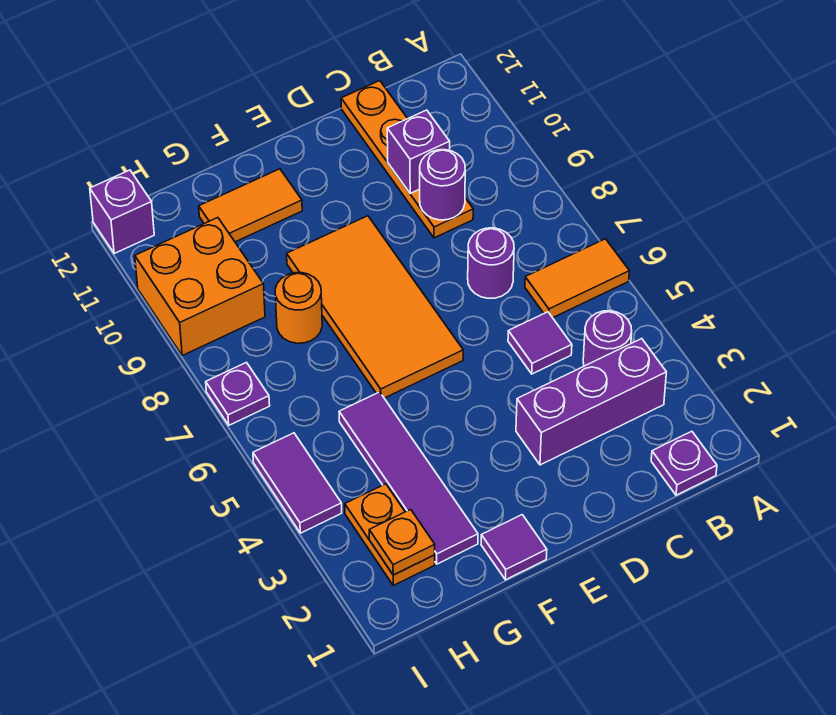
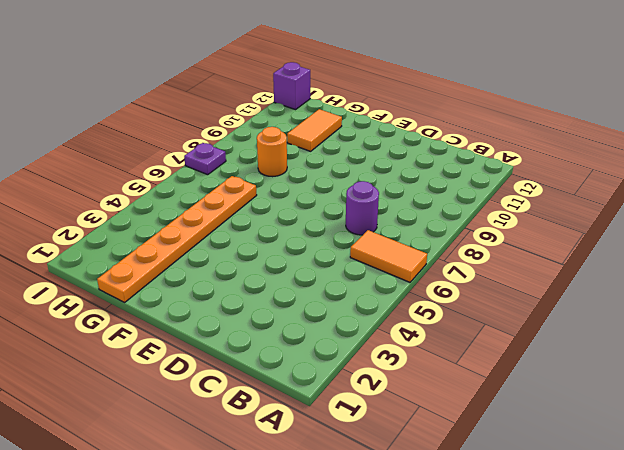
orange 1x6 plate [97,176,257,302] -> purple 1x4 tile [339,392,478,564]
orange 1x2 tile [287,109,342,151] -> orange 1x2 tile turned to [199,169,302,242]
none -> purple 1x1 plate [651,431,717,495]
none -> purple 1x3 brick [516,339,666,465]
none -> purple 1x1 round brick [583,311,632,366]

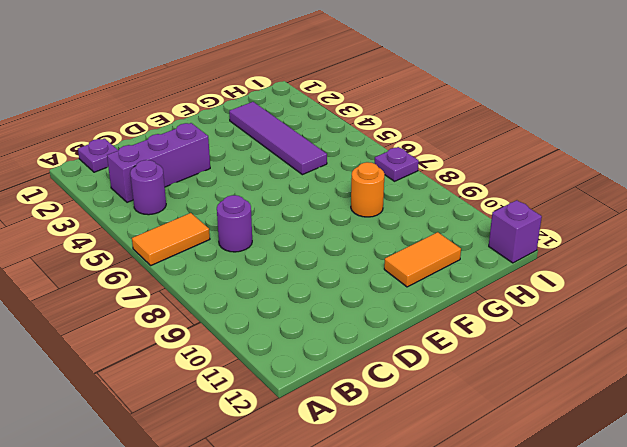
none -> purple 1x1 tile [508,312,572,374]
none -> orange 1x4 plate [341,81,473,238]
none -> orange 2x4 tile [287,216,463,398]

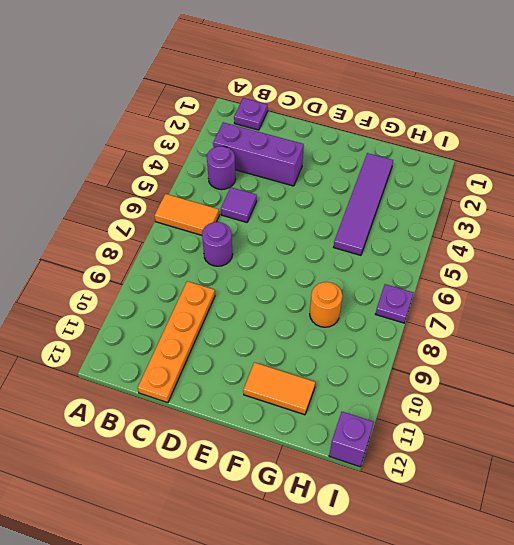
none -> orange 2x4 tile [287,216,463,398]
none -> purple 1x1 tile [481,515,547,580]
none -> orange 1x2 plate [345,484,435,585]

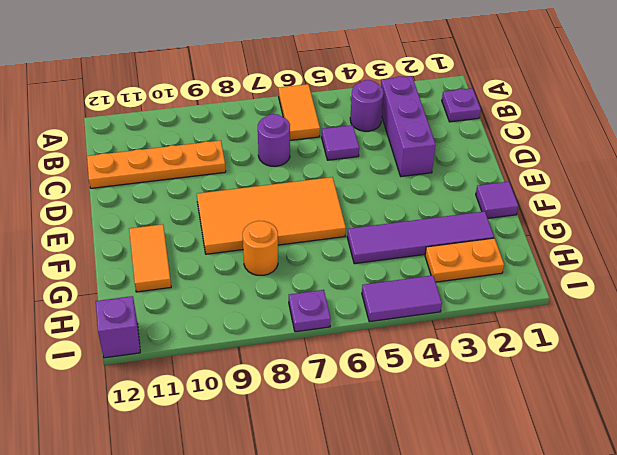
none -> orange 2x2 brick [135,218,265,356]
none -> purple 1x1 round brick [420,150,465,220]
none -> purple 1x1 brick [387,110,450,193]

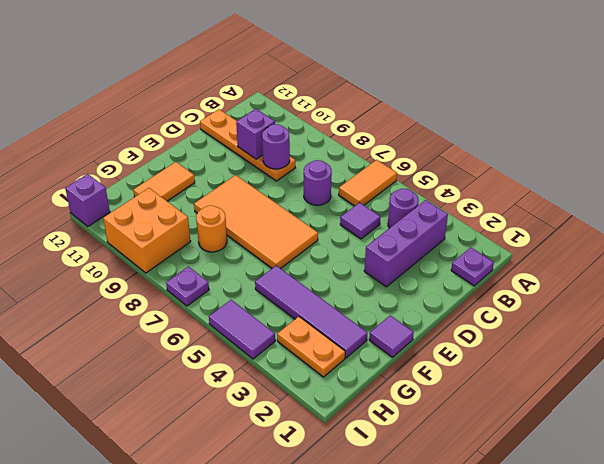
none -> orange 1x1 plate [369,509,435,575]

